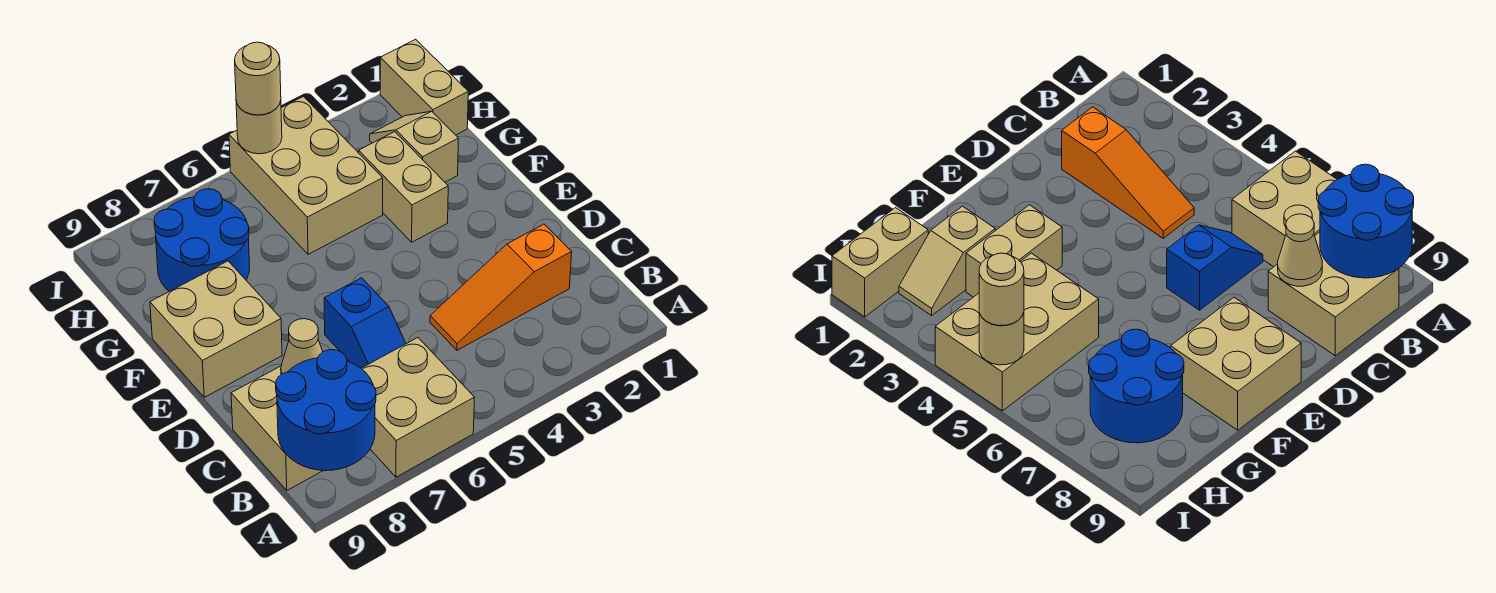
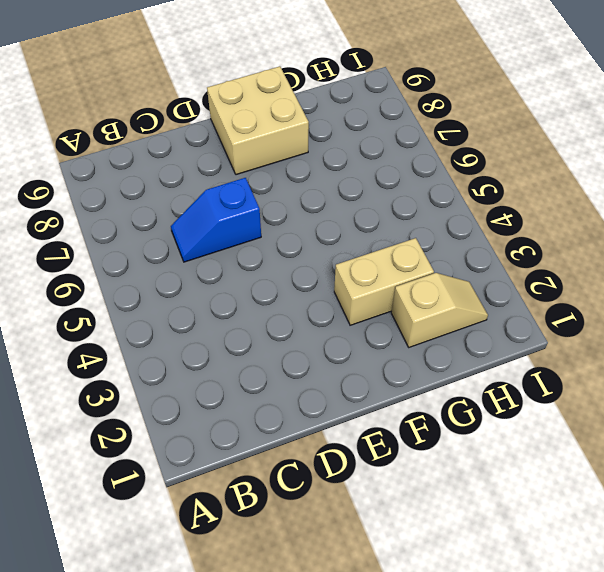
none -> tan 2x2 brick [361,338,475,477]
none -> tan 2x2 brick [231,366,323,490]
none -> orange 1x3 slope [430,224,572,350]

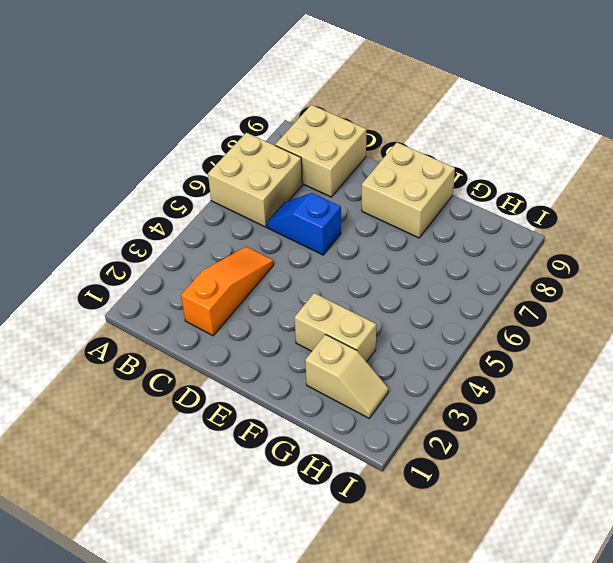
none -> tan 2x3 brick [229,97,383,254]
none -> blue 2x2 round brick [154,189,250,291]
none -> tan 1x2 brick [380,39,468,135]

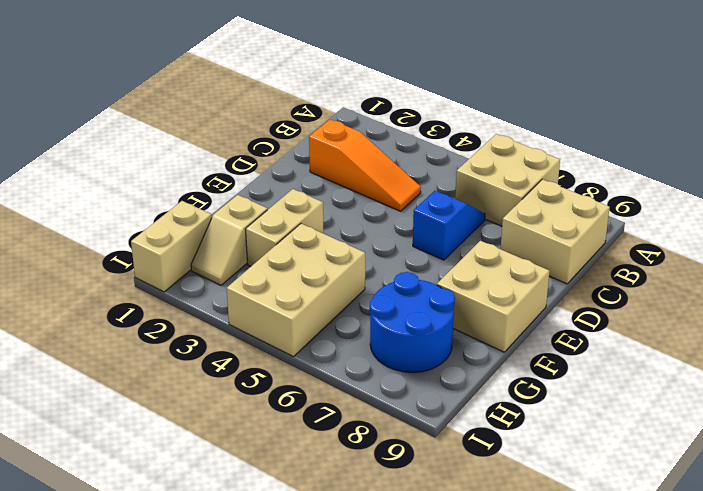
none -> blue 2x2 round brick [276,350,376,471]
none -> tan 1x1 cone [281,319,323,374]
none -> tan 1x1 round brick [236,101,282,154]

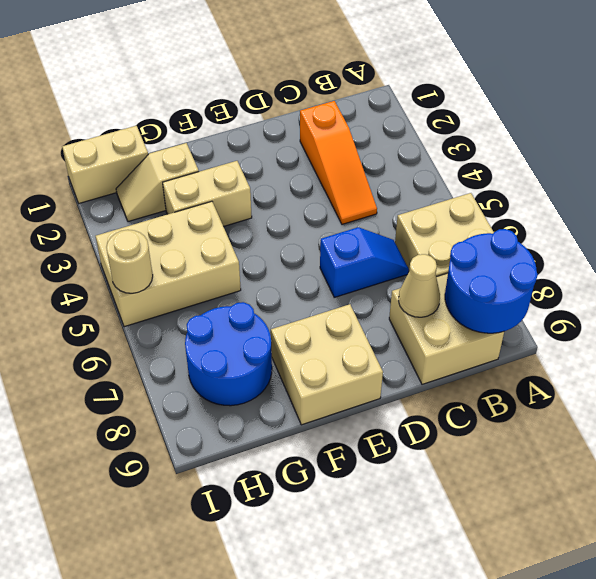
none -> tan 1x1 round brick [235,42,281,115]

